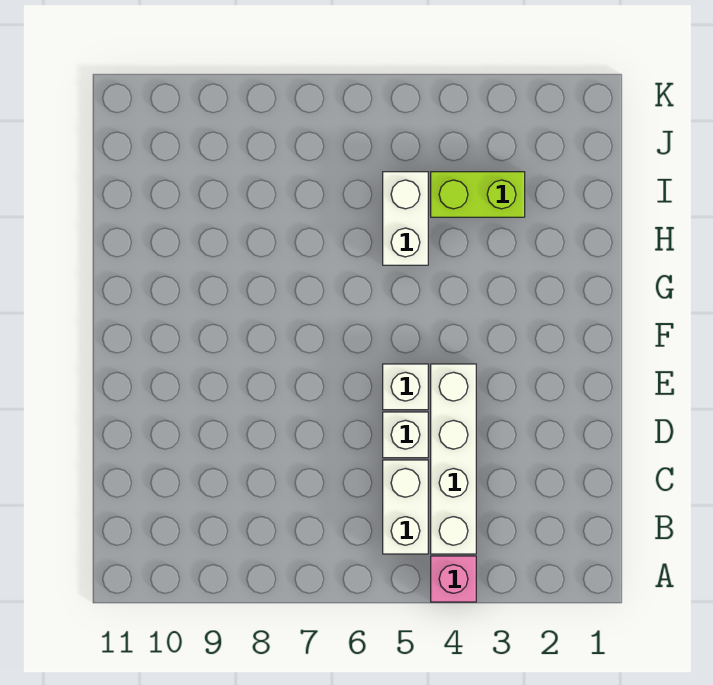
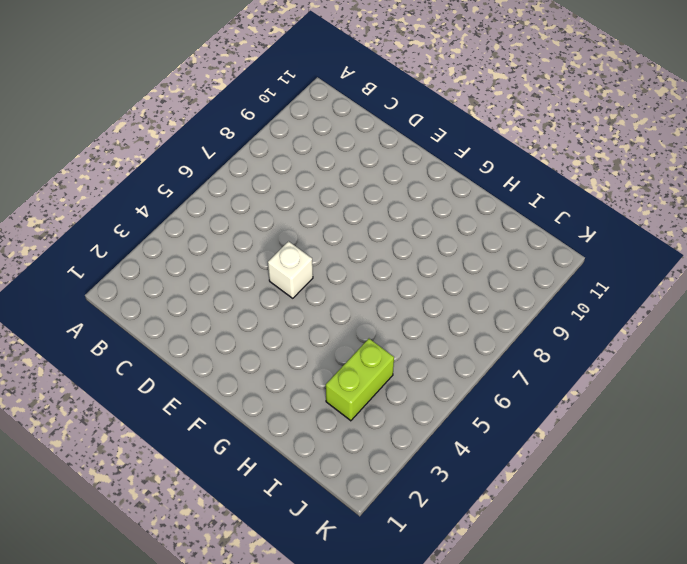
none -> pink 1x1 brick [431,556,476,602]
none -> white 1x4 brick [431,364,476,554]

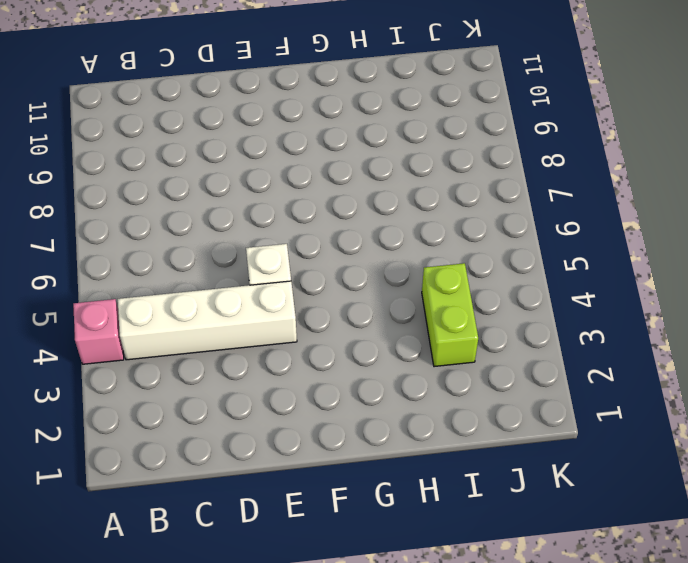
none -> white 1x2 brick [383,460,428,554]
none -> white 1x1 brick [383,412,428,458]

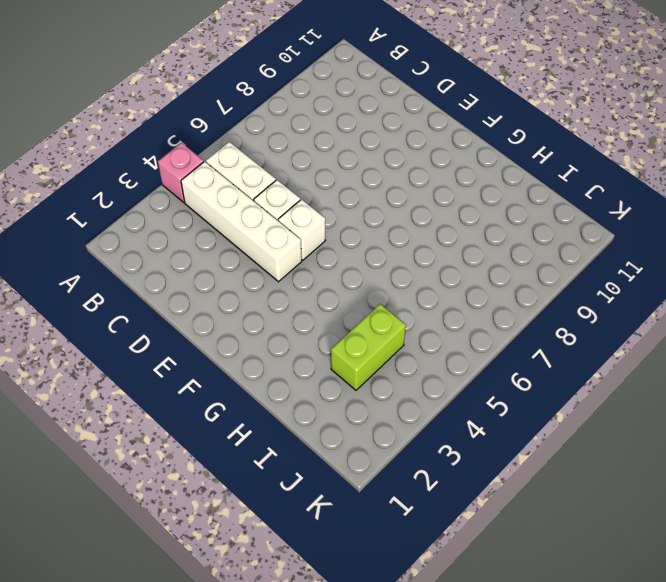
none -> white 1x2 brick [383,172,428,265]

